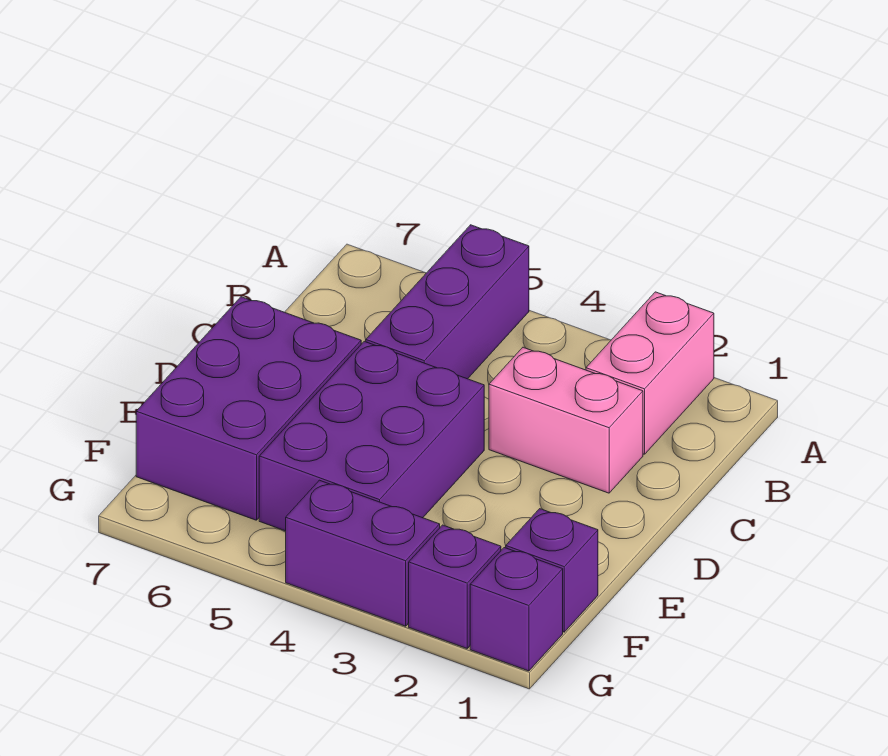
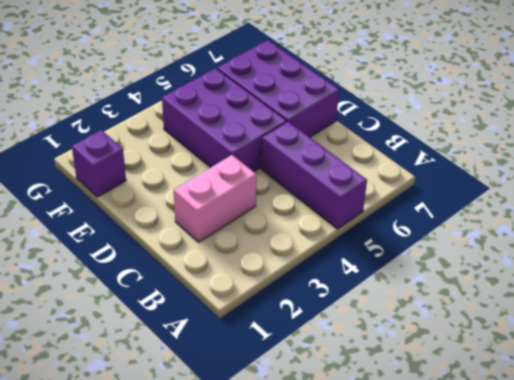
none -> pink 1x2 brick [586,292,714,454]
none -> purple 1x1 brick [470,548,563,671]

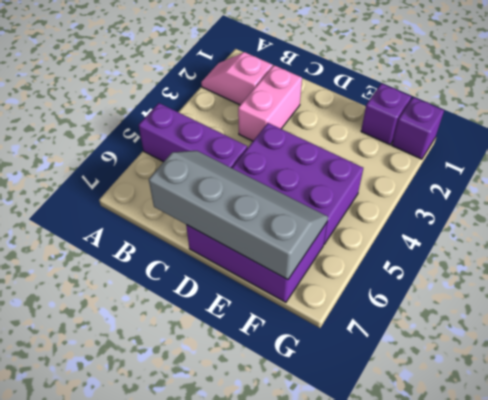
pink 1x2 slope [201,52,273,105] -> pink 1x2 brick [586,292,714,454]
grey 2x4 slope [149,151,328,280] -> none
none -> purple 1x1 brick [409,525,501,648]
none -> purple 1x2 brick [286,480,440,626]

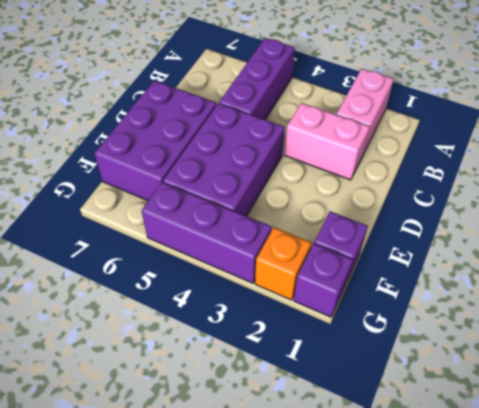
orange 1x1 brick [255,227,311,300] -> purple 1x1 brick [409,525,501,648]
purple 1x3 brick [142,182,272,283] -> purple 1x2 brick [286,480,440,626]

